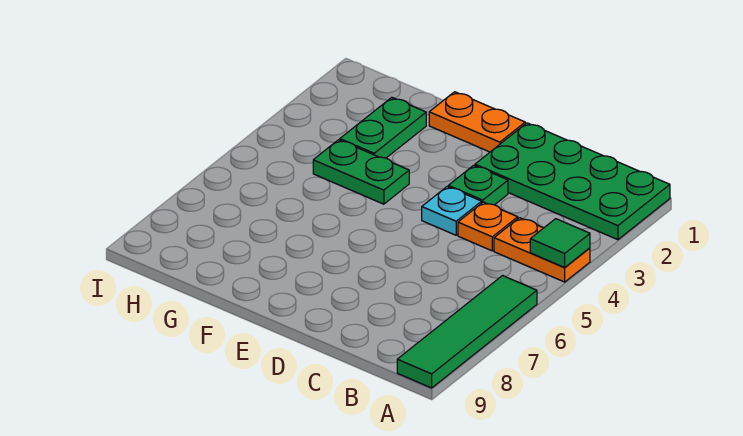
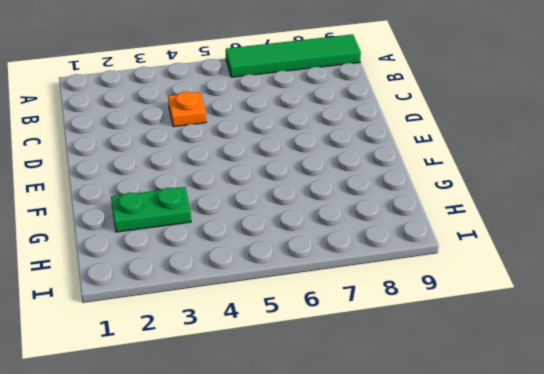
none -> green 2x4 plate [475,123,670,240]
none -> orange 1x2 plate [494,218,590,282]

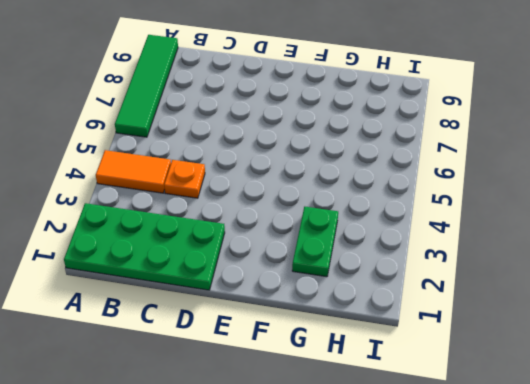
orange 1x2 tile [96,150,171,193] -> orange 1x2 plate [494,218,590,282]
none -> green 1x1 plate [448,165,508,205]
none -> cyan 1x1 plate [422,187,482,235]

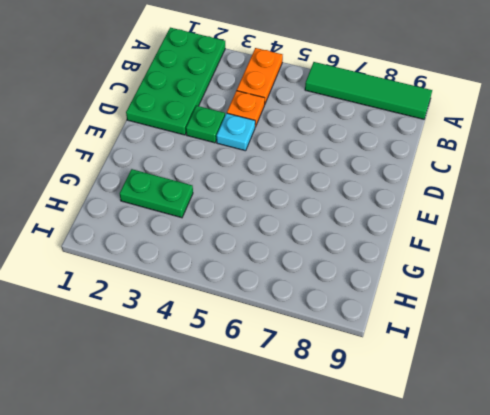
none -> orange 1x2 plate [429,92,525,152]
none -> green 1x2 plate [313,140,409,204]

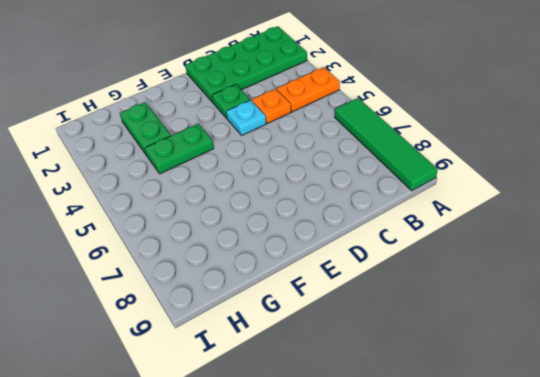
none -> orange 1x2 plate [429,92,525,152]
none -> green 1x1 tile [530,219,590,267]

